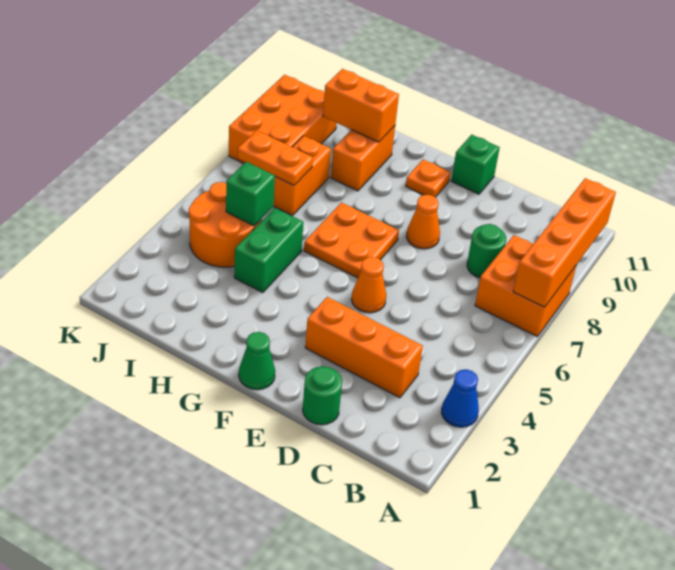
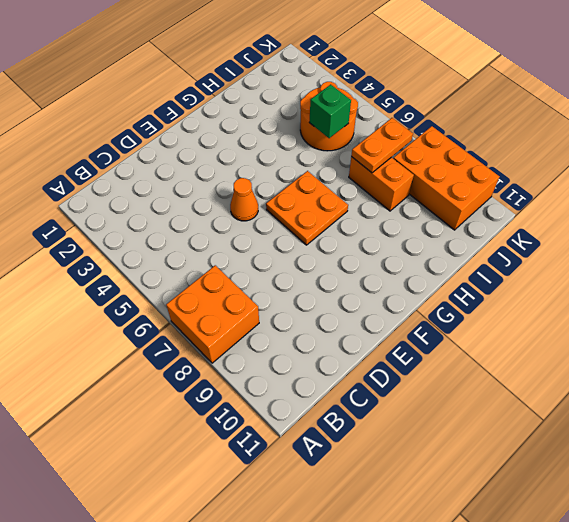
none -> blue 1x1 cone [442,369,479,427]
none -> orange 1x3 brick [305,297,423,398]
none -> green 1x1 round brick [467,224,506,278]

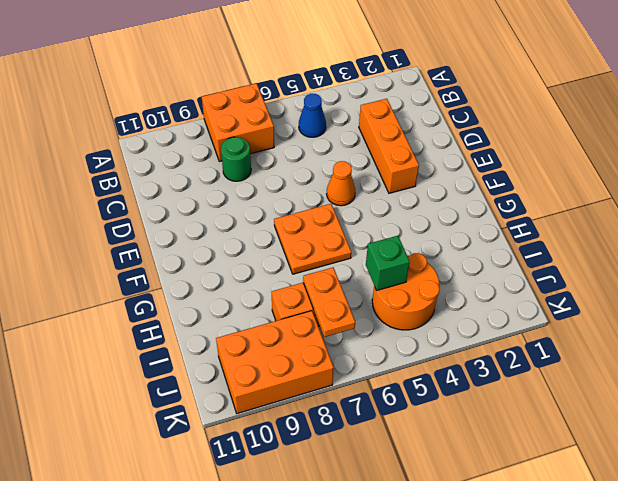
blue 1x1 cone [299,94,326,137] -> blue 1x1 cone moved to [442,369,479,427]
none -> green 1x1 round brick [303,366,342,425]
none -> orange 1x1 cone [406,195,440,249]
none -> green 1x1 brick [451,135,500,194]

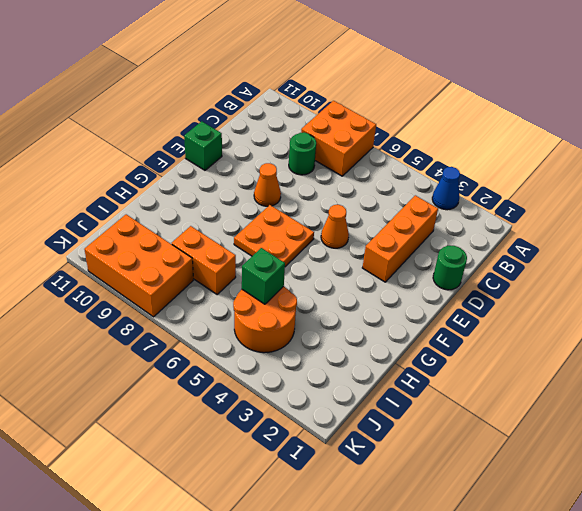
none -> green 1x1 cone [239,332,275,390]
none -> orange 1x1 plate [406,160,450,197]
none -> green 1x2 brick [234,208,303,293]

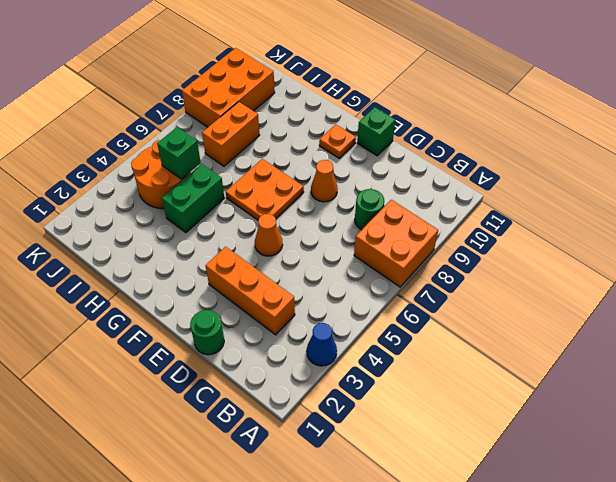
none -> green 1x1 cone [239,332,275,390]
none -> orange 1x2 brick [331,126,395,191]
none -> orange 1x4 brick [513,178,616,307]

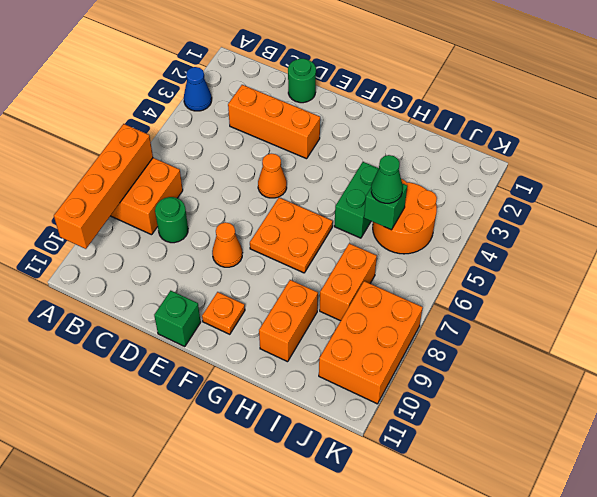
green 1x1 cone [371,155,403,203] -> green 1x1 cone moved to [239,332,275,390]
none -> orange 1x2 brick [323,69,399,142]
none -> orange 1x2 plate [238,130,313,185]

